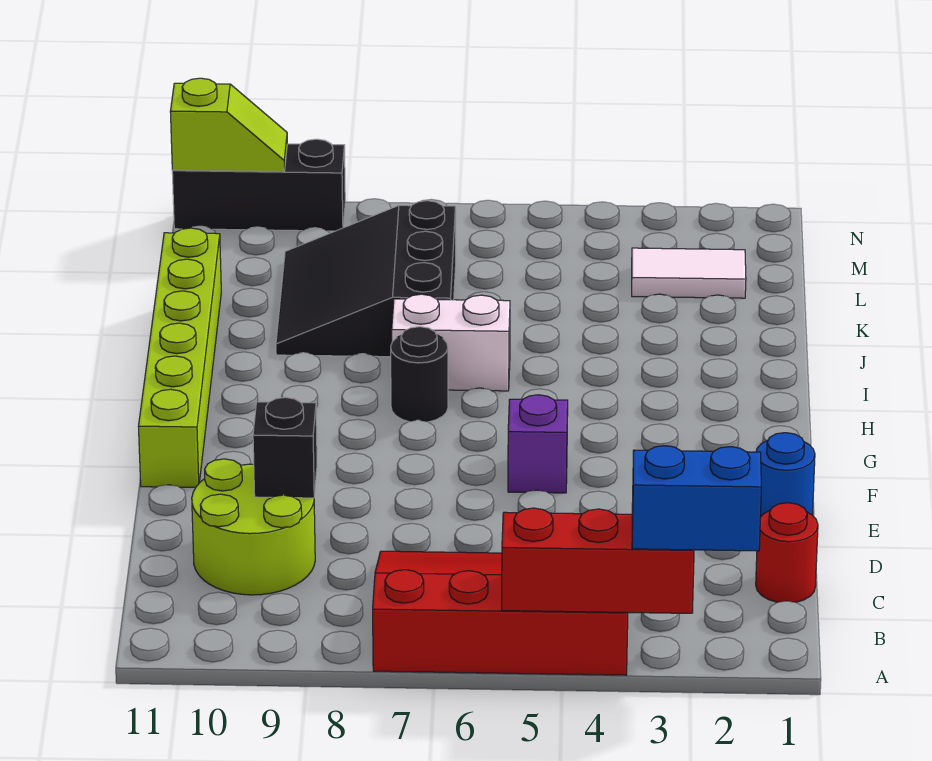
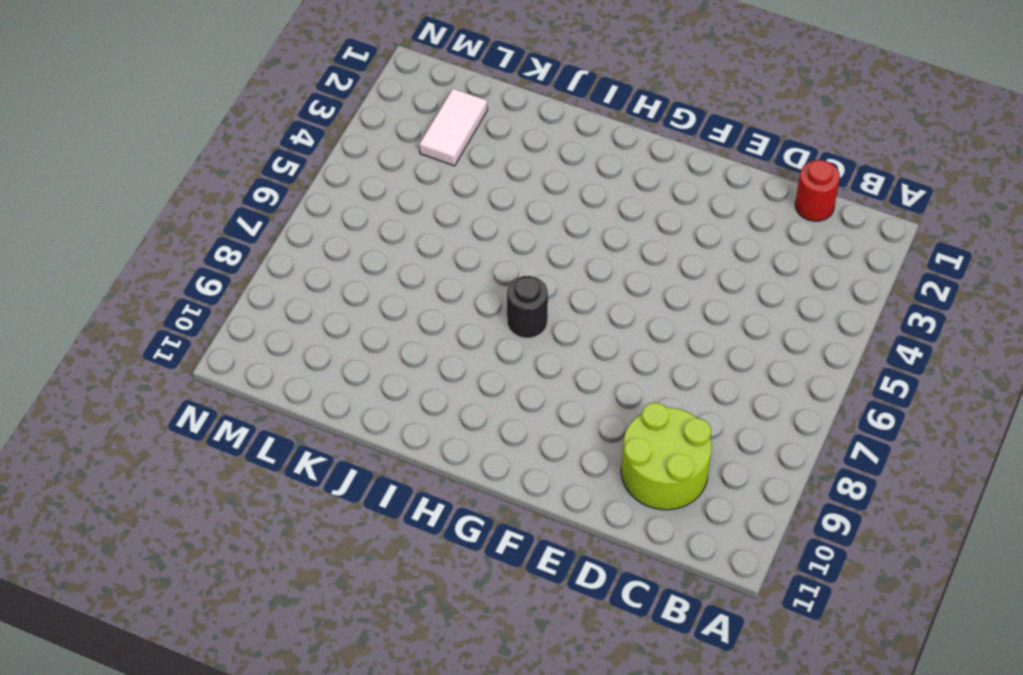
none -> red 3x4 slope [373,551,628,675]
none -> blue 1x1 round brick [756,433,815,516]
none -> purple 1x1 brick [508,395,568,493]

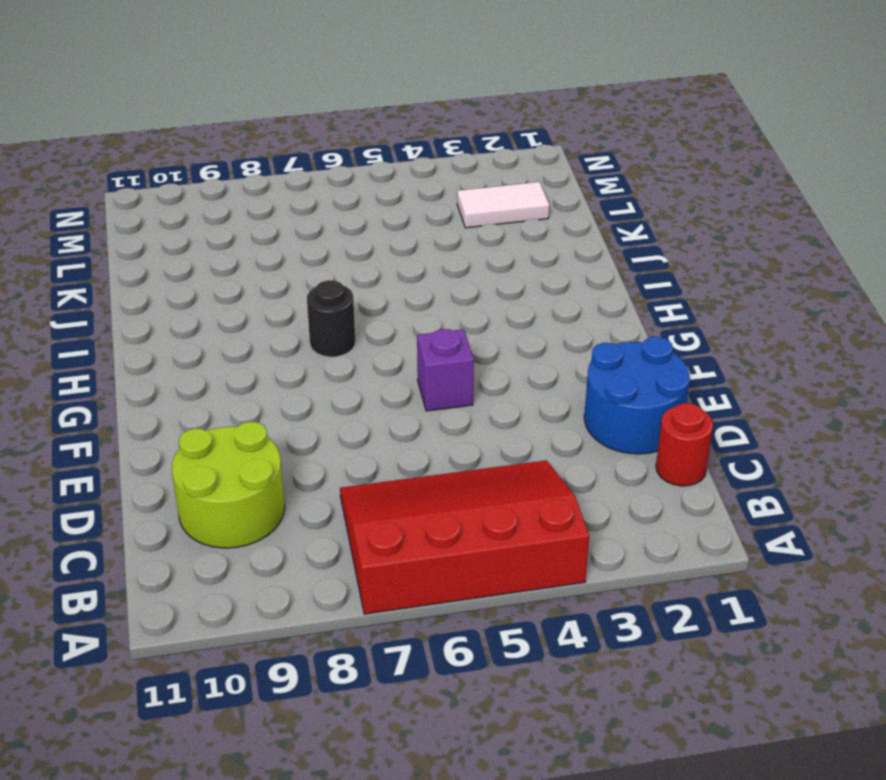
blue 2x2 round brick [584,337,690,454] -> blue 1x1 round brick [756,433,815,516]
none -> lime 1x6 brick [138,228,221,487]
none -> white 1x2 brick [392,294,510,391]
none -> black 3x3 slope [276,201,456,357]

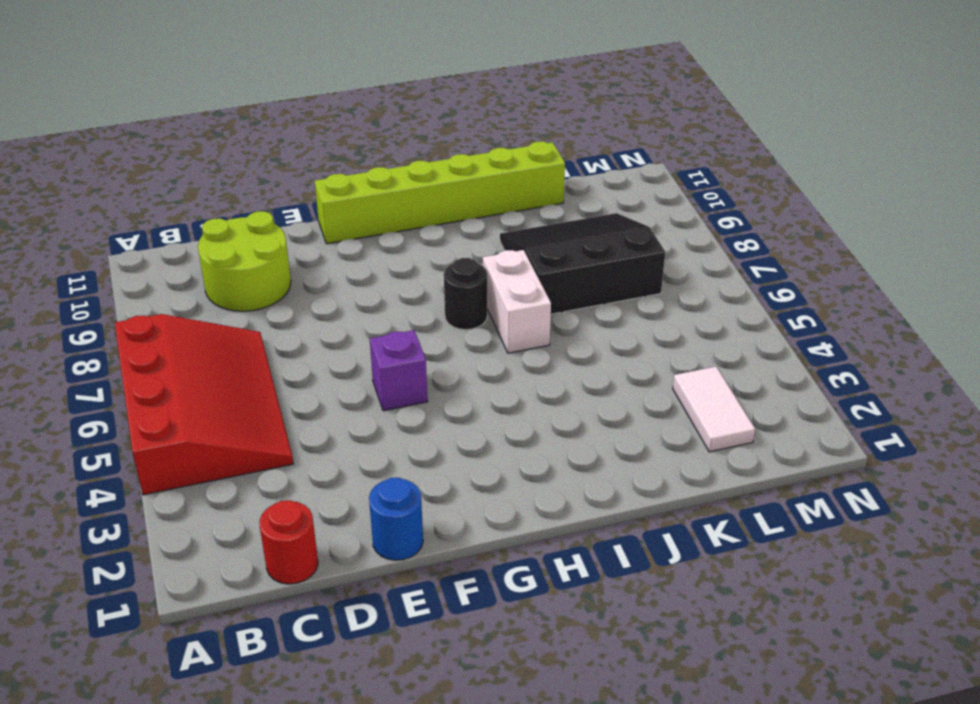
none -> black 1x3 brick [172,139,345,231]
none -> red 1x3 brick [502,508,694,613]
none -> black 1x1 brick [253,397,317,498]

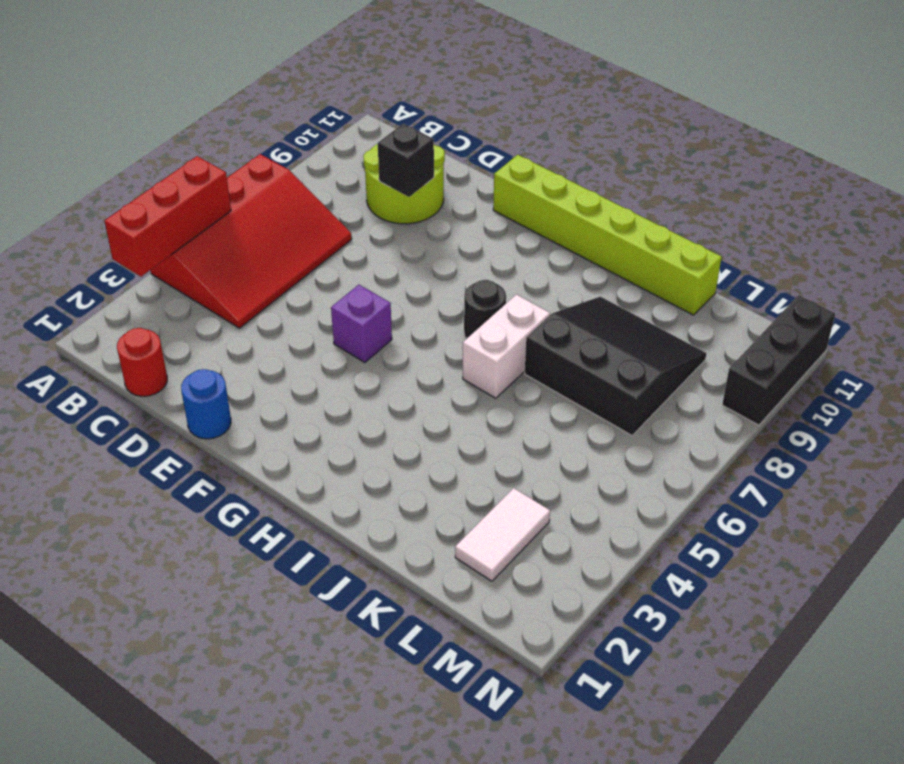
none -> lime 1x2 slope [170,78,287,172]
none -> blue 1x2 brick [632,446,762,551]

